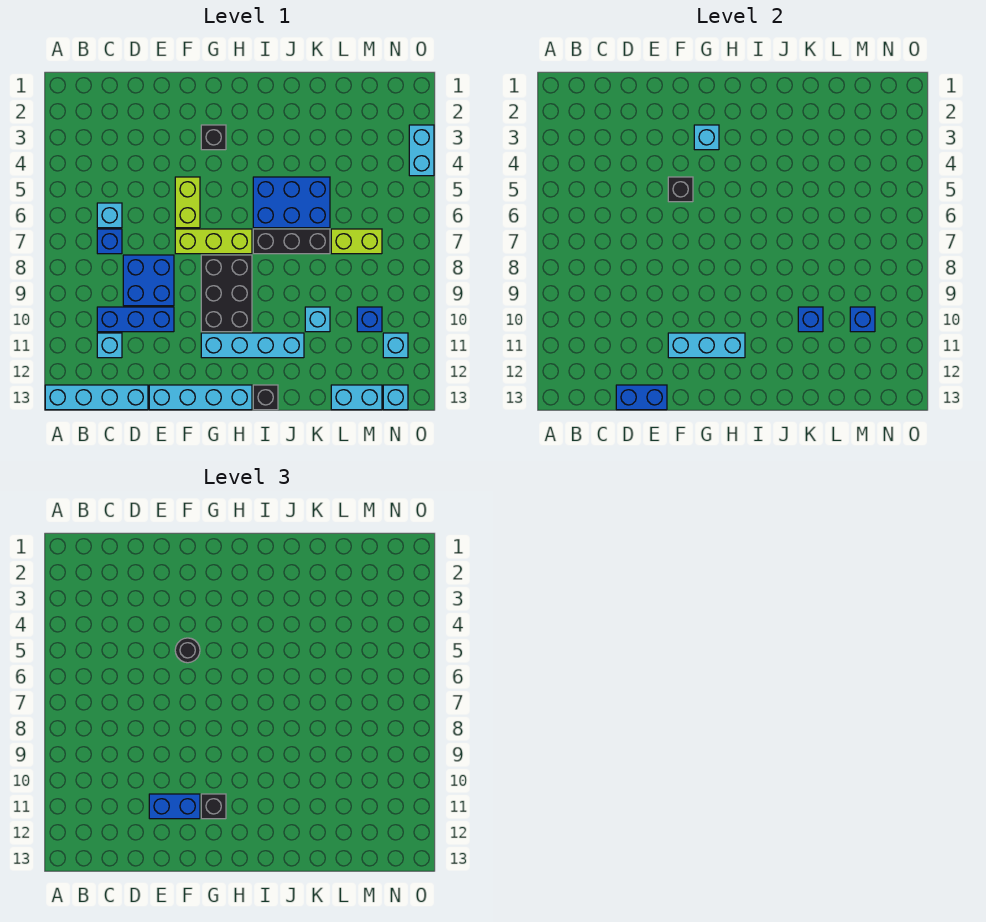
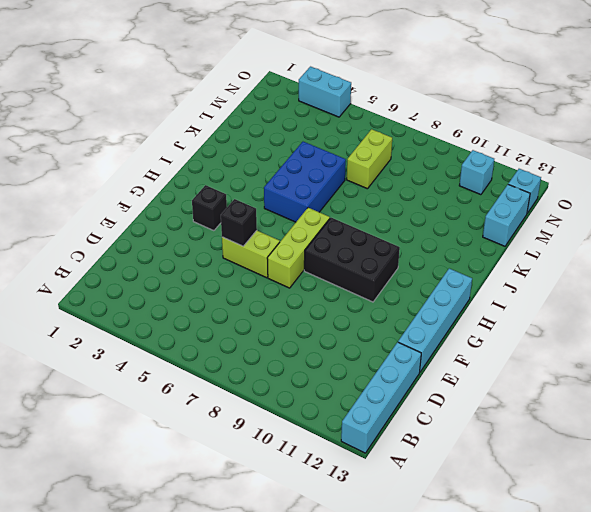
none -> cyan 1x1 brick [97,203,122,228]
none -> blue 1x1 brick [97,229,122,254]
none -> blue 1x3 brick [97,307,174,332]
none -> cyan 1x1 brick [97,333,122,358]

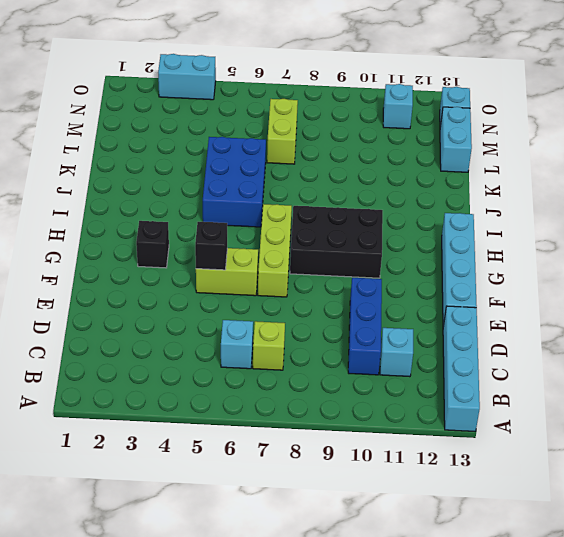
lime 1x1 brick [253,321,285,370] -> blue 1x1 brick [97,229,122,254]
none -> blue 2x2 brick [123,255,174,306]
none -> cyan 1x4 brick [201,333,304,358]
none -> black 1x3 brick [253,229,330,254]
none -> black 1x1 brick [253,385,278,410]

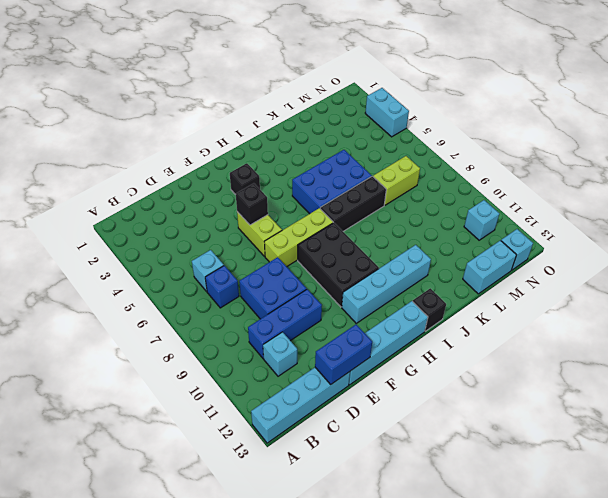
none -> cyan 1x1 brick [305,307,330,332]
none -> blue 1x1 brick [357,307,382,332]
none -> cyan 1x3 brick [668,333,745,358]
none -> cyan 1x1 brick [694,125,719,150]

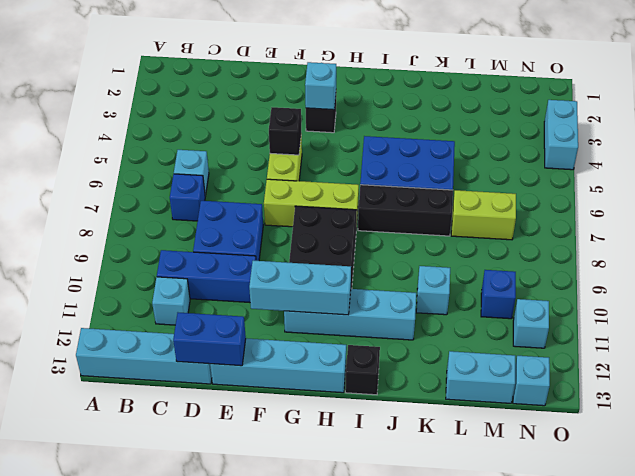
none -> blue 1x1 brick [798,307,823,332]
none -> blue 1x1 brick [850,307,875,332]
none -> blue 1x2 brick [149,794,200,819]
none -> black 1x1 round brick [175,638,200,663]

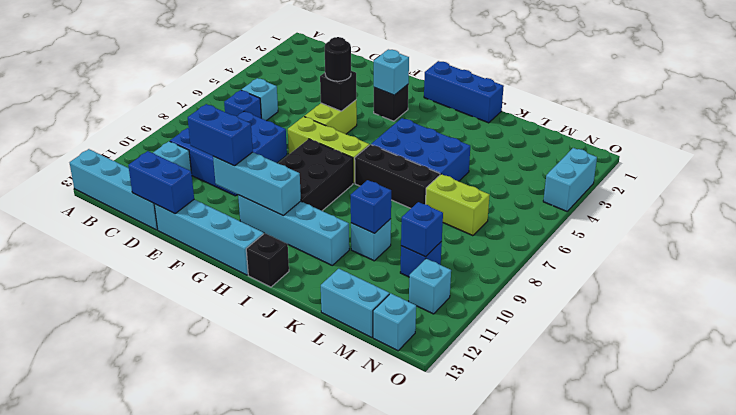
blue 1x3 brick [424,61,504,123] -> none
none -> black 1x1 brick [201,794,226,819]

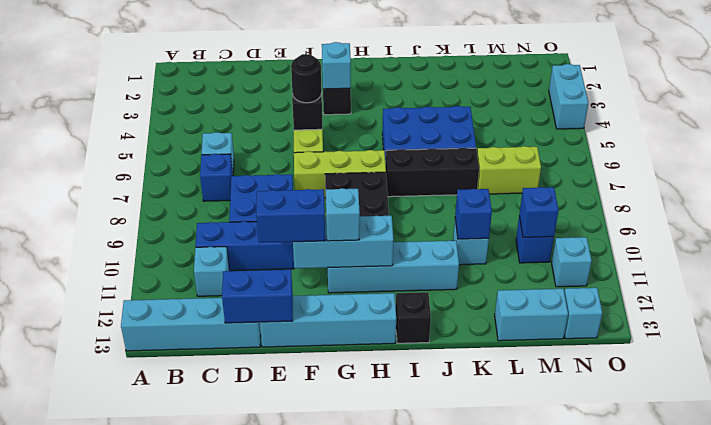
cyan 1x1 brick [326,188,360,241] -> black 1x1 brick [201,794,226,819]

